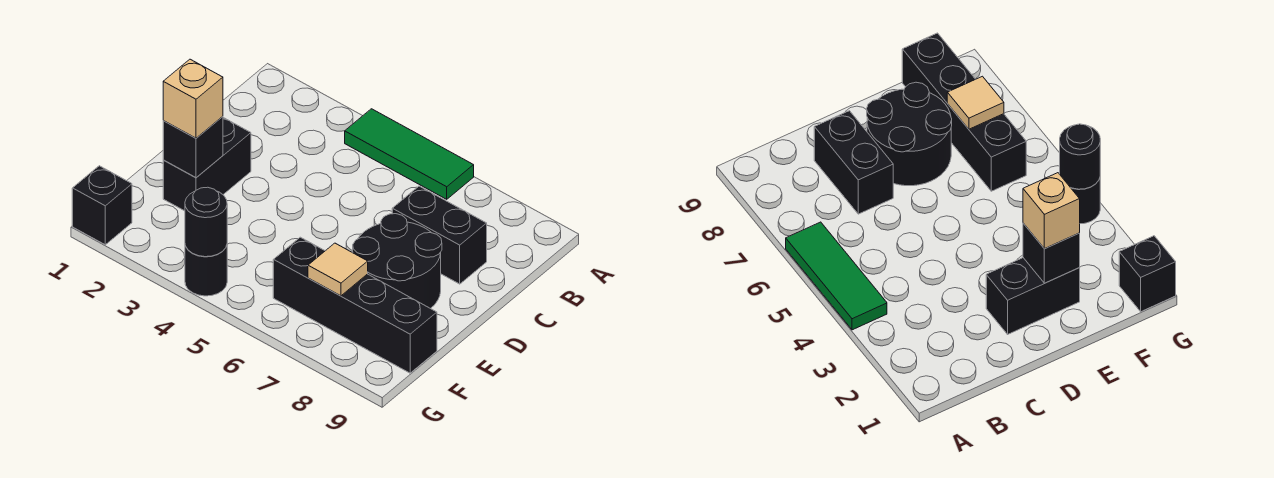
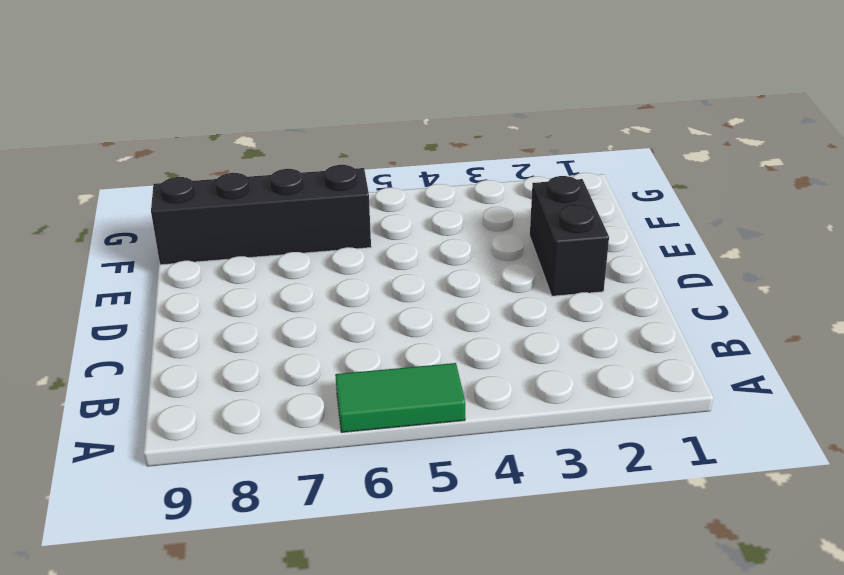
green 1x2 tile [335,363,465,433] -> green 1x3 tile [345,109,474,199]
none -> black 1x2 brick [392,186,487,284]
none -> black 2x2 round brick [353,214,442,309]

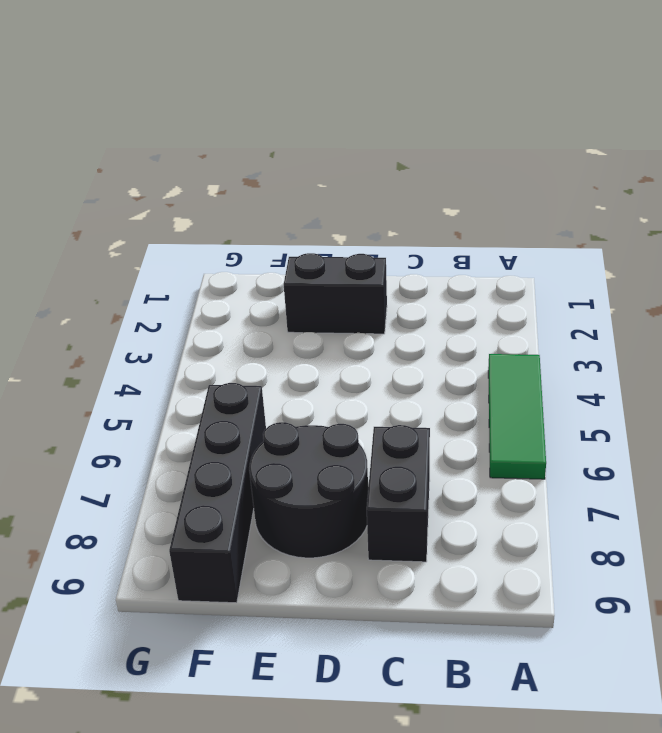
none -> black 1x1 brick [72,166,132,245]
none -> black 1x1 round brick [185,246,227,296]

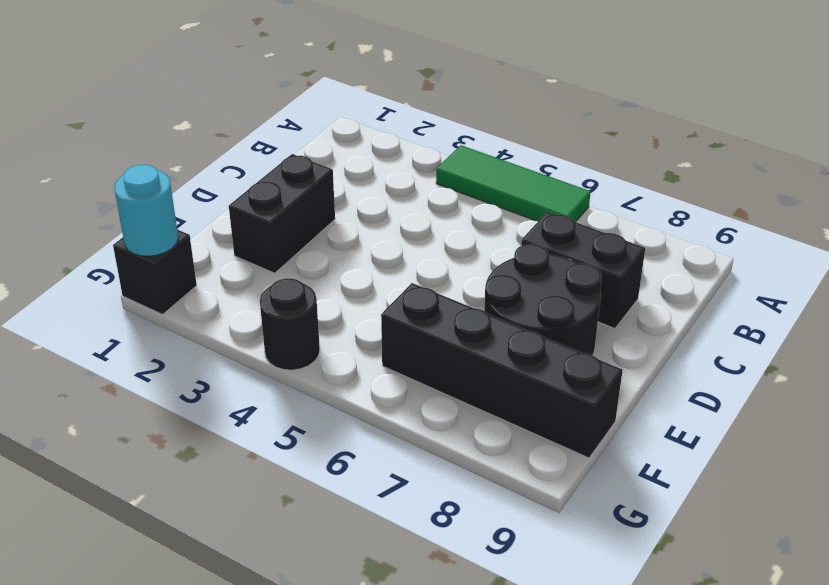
cyan 1x1 round brick [114,165,178,256] -> none
none -> black 1x1 brick [163,117,223,178]
none -> tan 1x1 tile [308,243,368,296]

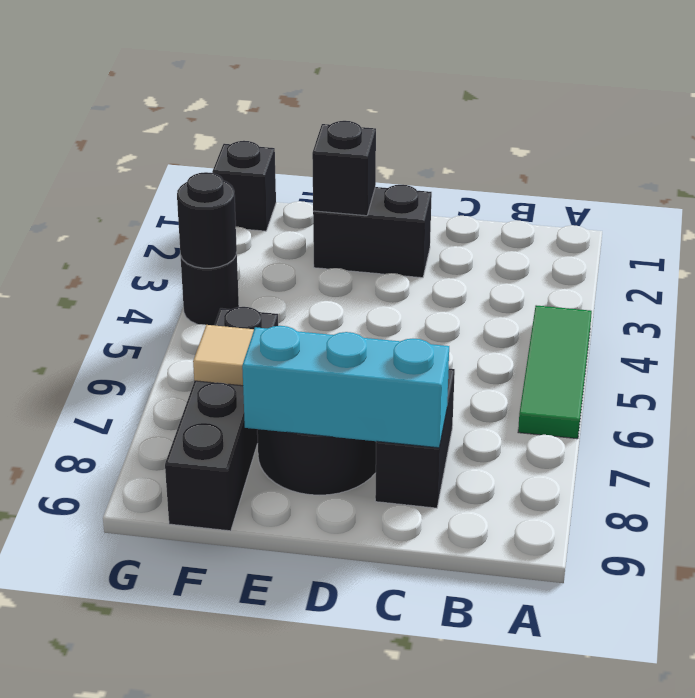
cyan 1x3 brick [242,326,449,448] -> none
none -> tan 1x1 brick [163,59,223,138]

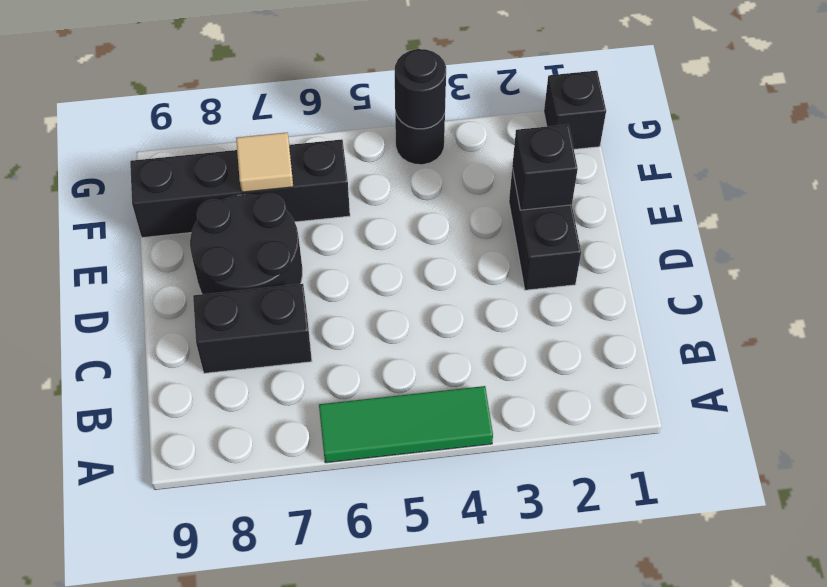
none -> tan 1x1 brick [163,59,223,138]

